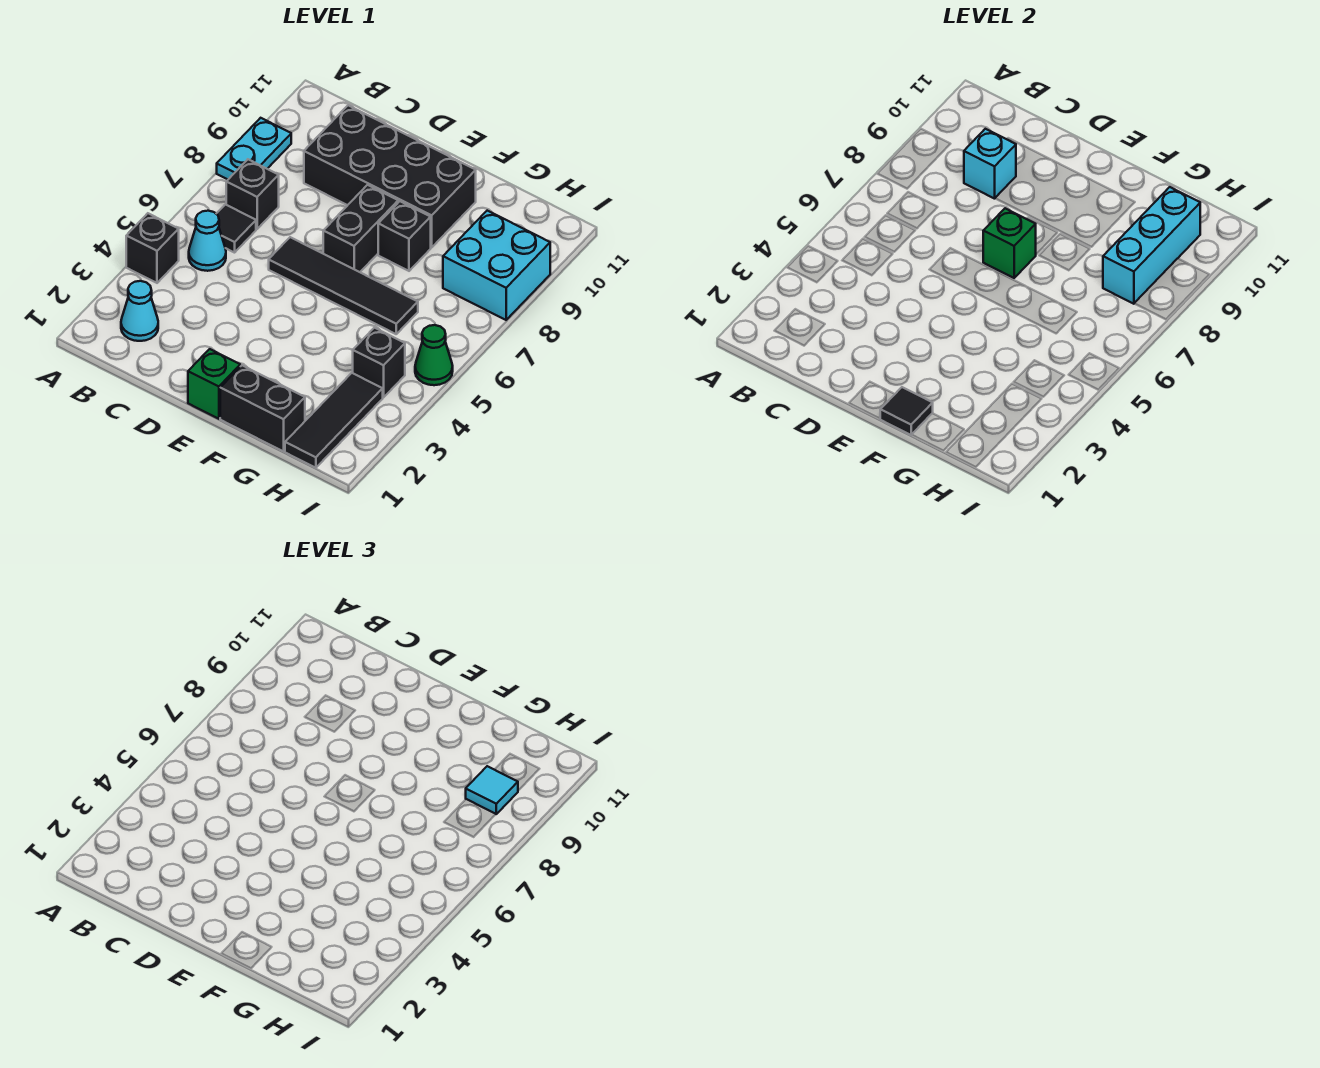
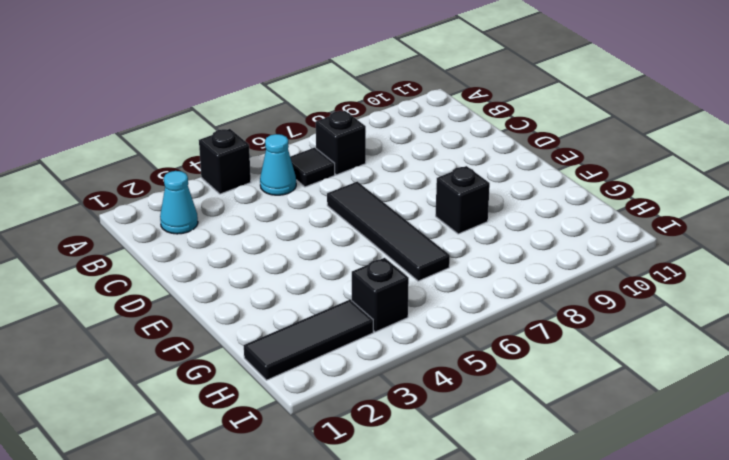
none -> cyan 1x2 plate [217,118,291,179]
none -> black 2x4 brick [304,105,476,248]
none -> green 1x1 brick [188,349,240,419]

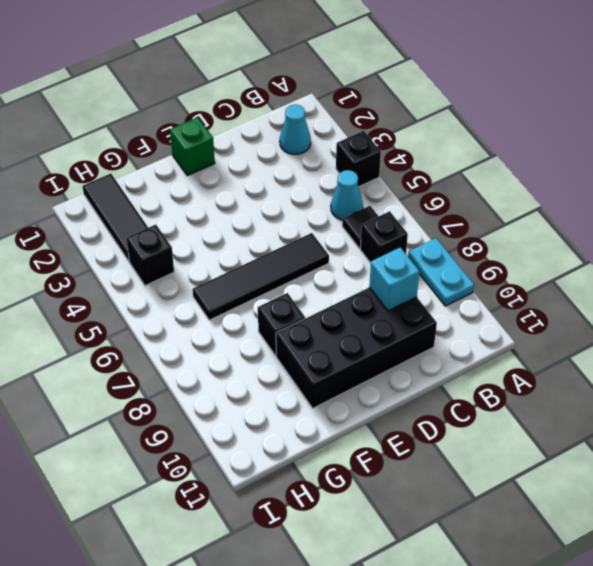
none -> black 1x2 brick [323,185,398,272]
none -> black 1x2 brick [220,365,305,451]
none -> cyan 2x2 brick [443,211,550,320]

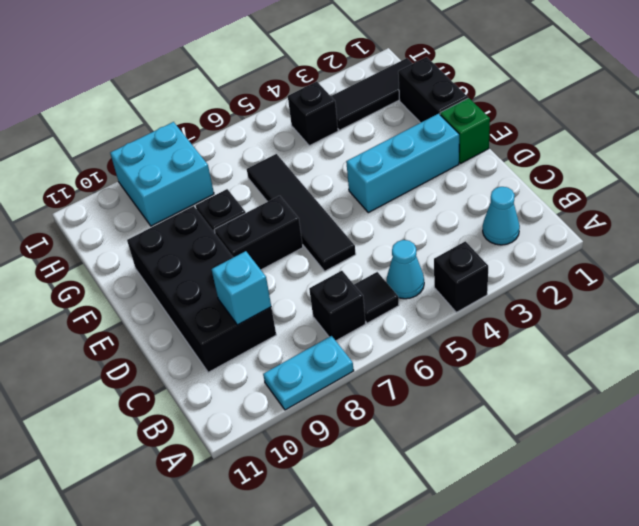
cyan 1x3 brick [346,114,459,213] -> cyan 1x3 brick moved to [1103,187,1200,304]
none -> green 1x1 cone [415,325,453,385]
none -> green 1x1 brick [983,208,1036,278]
none -> black 1x1 tile [880,387,933,435]

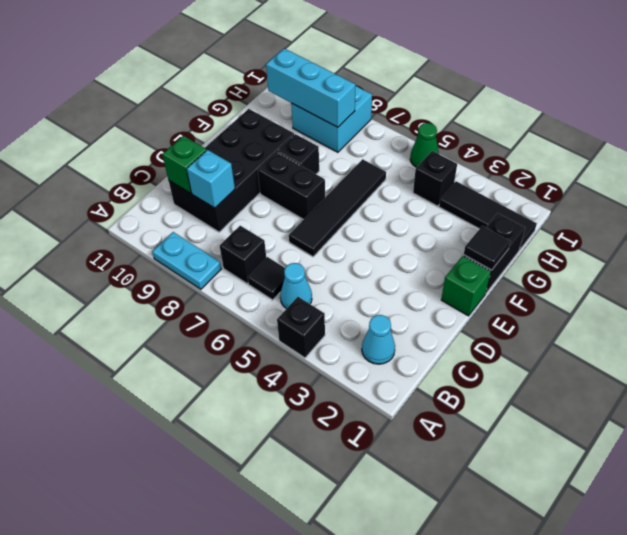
green 1x1 brick [162,136,207,193] -> green 1x1 brick moved to [983,208,1036,278]
none -> cyan 1x1 tile [466,766,518,814]

